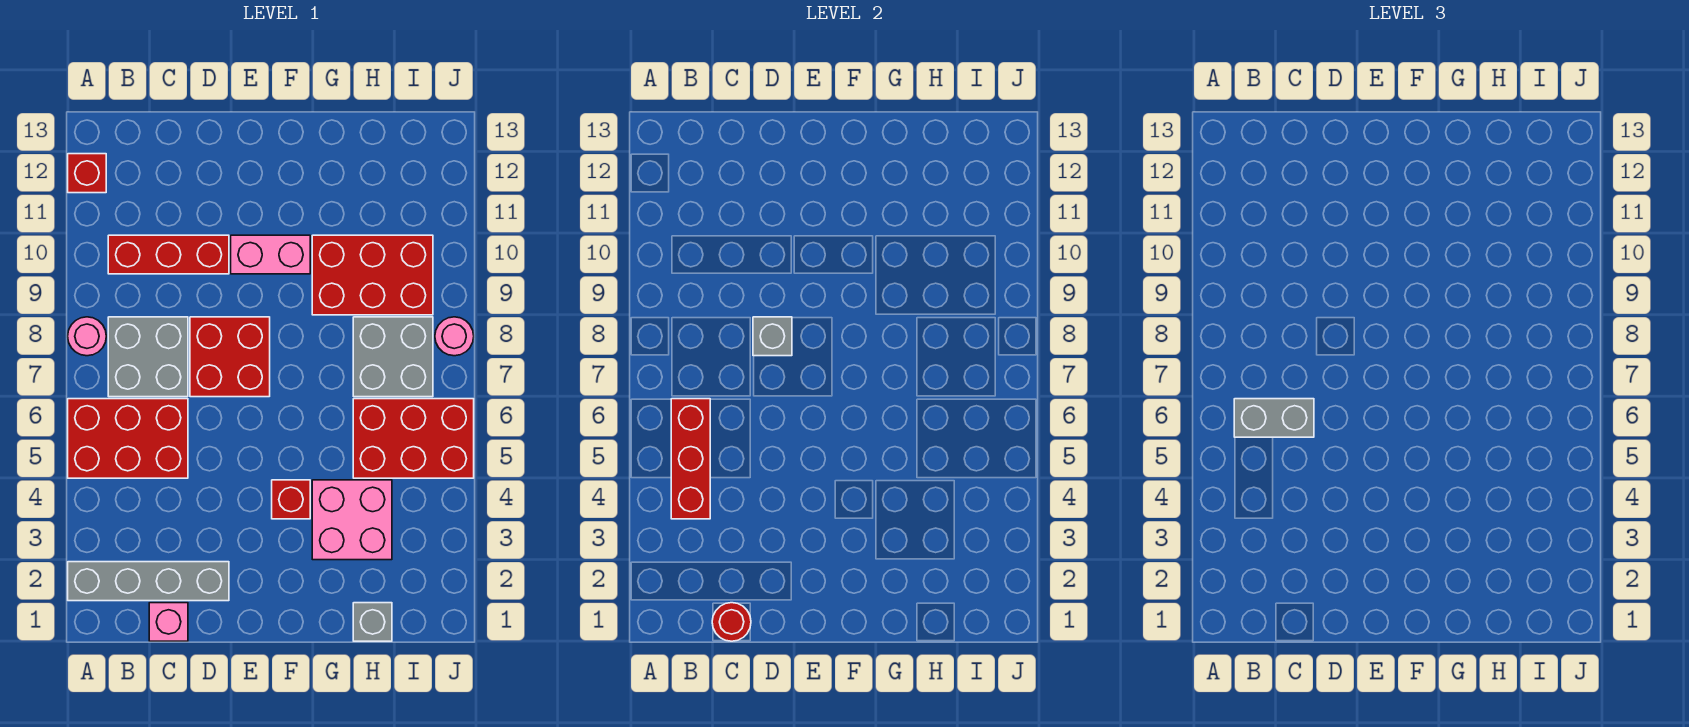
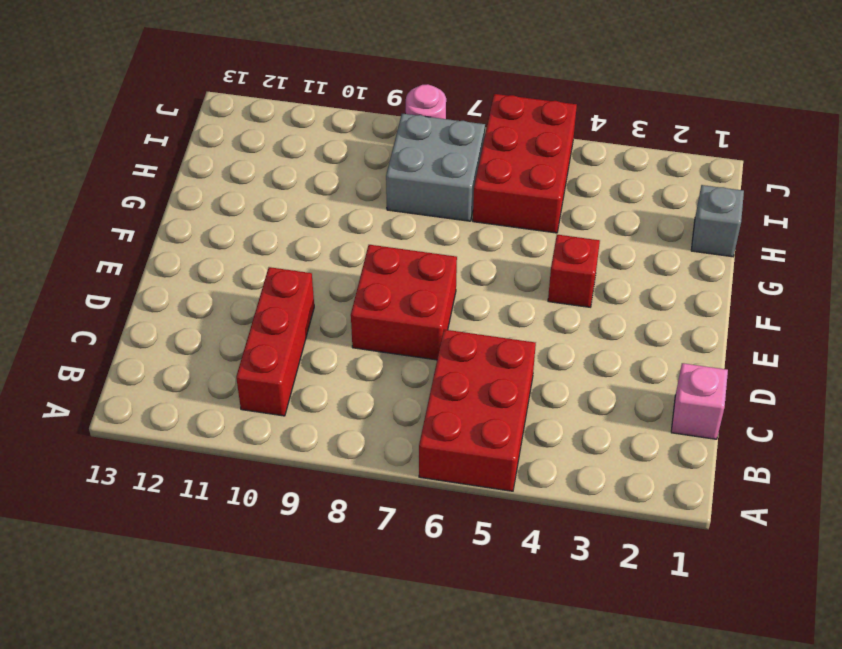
none -> grey 1x4 brick [68,562,229,601]
none -> pink 1x1 round brick [68,317,106,356]
none -> red 1x1 brick [68,154,106,193]

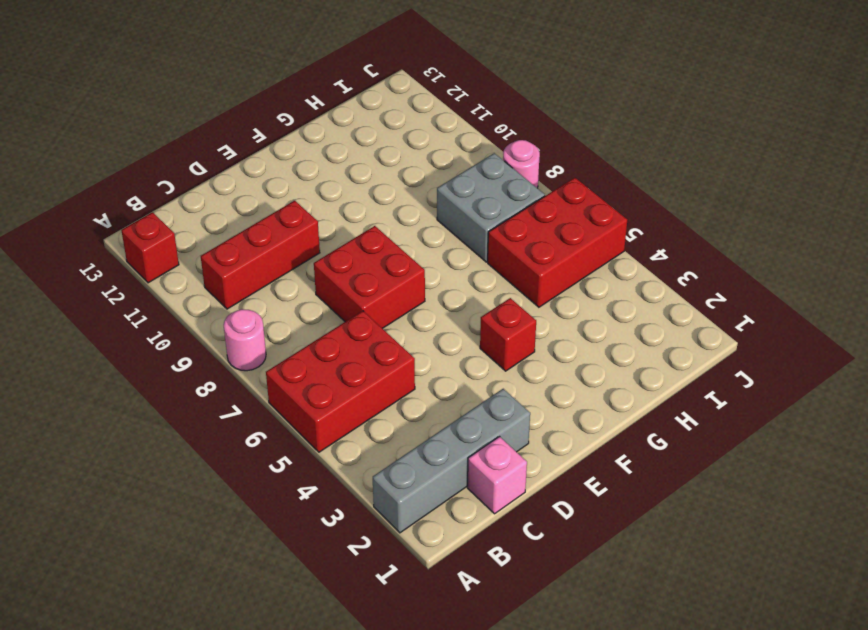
none -> grey 2x2 brick [108,317,188,397]
none -> pink 1x2 brick [231,235,310,274]
none -> pink 2x2 brick [312,480,392,560]

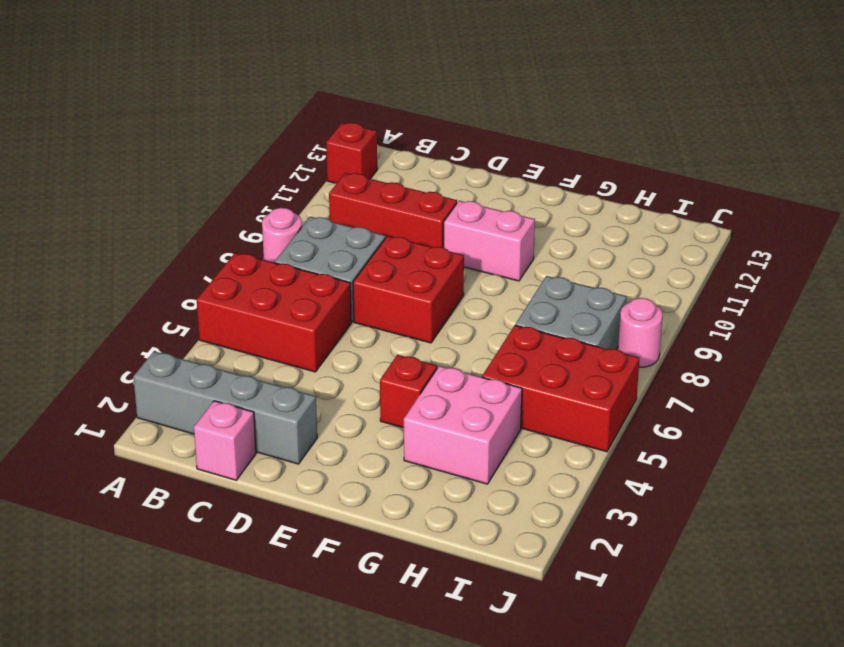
none -> red 2x3 brick [312,235,433,315]
none -> grey 1x1 brick [353,603,392,641]
none -> red 1x3 brick [671,399,710,519]

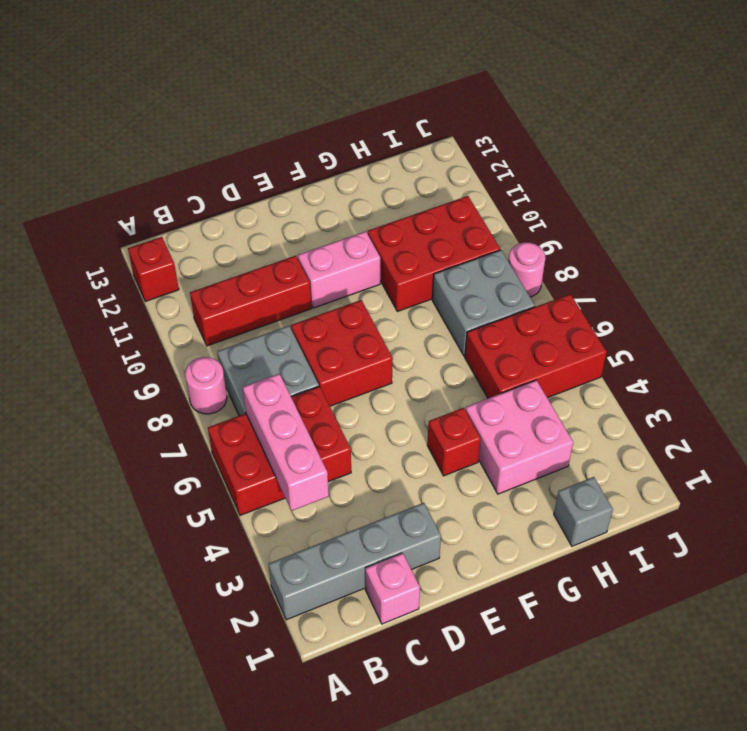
pink 1x3 brick [243,374,329,511] -> red 1x3 brick [671,399,710,519]
none -> red 1x1 round brick [712,603,751,641]
none -> grey 1x1 brick [753,317,792,356]
none -> grey 1x2 brick [1234,399,1314,437]

